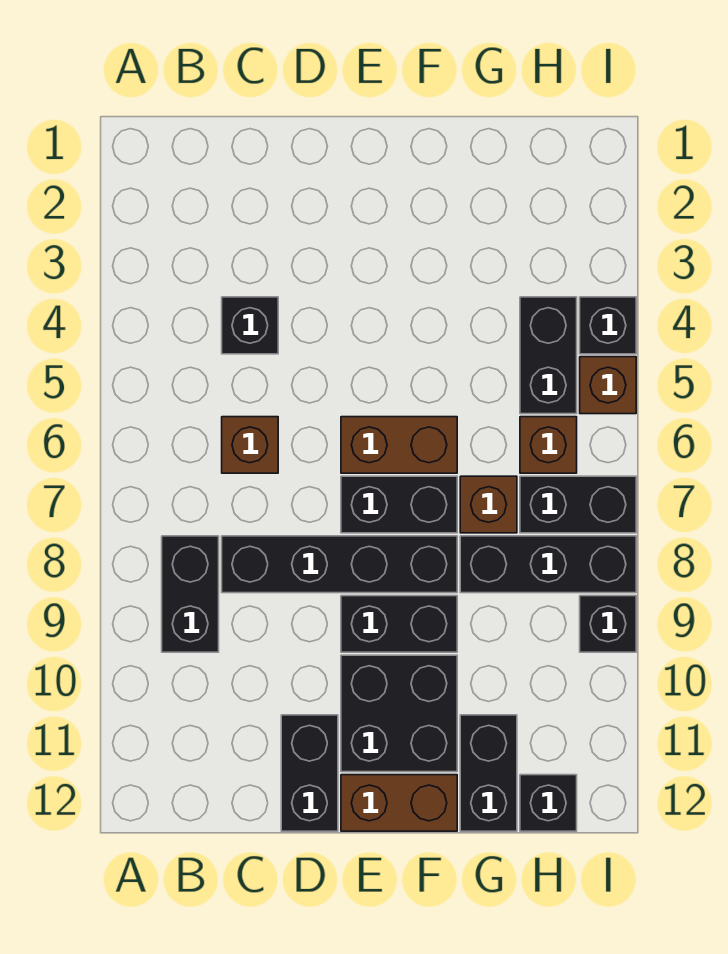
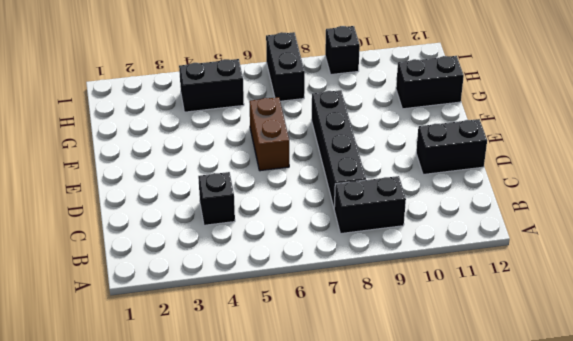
none -> brown 1x1 brick [222,417,278,473]
none -> black 1x2 brick [341,476,457,533]
none -> black 1x2 brick [341,596,457,652]

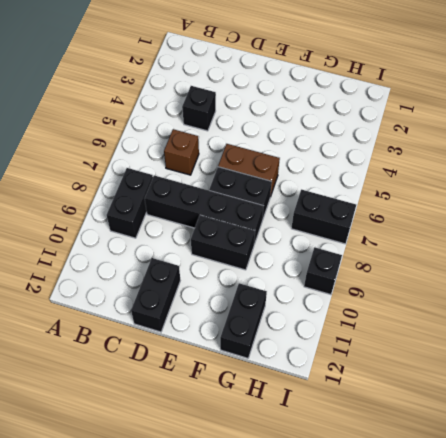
none -> black 2x2 brick [341,655,457,772]
none -> brown 1x2 brick [341,775,457,831]
none -> brown 1x1 brick [460,476,517,533]

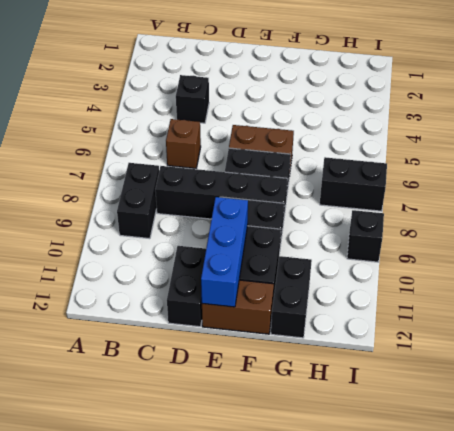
blue 1x3 brick [201,197,248,307] -> none
none -> brown 1x1 brick [460,476,517,533]
none -> black 1x3 brick [460,536,636,593]
none -> black 1x2 brick [520,297,577,414]

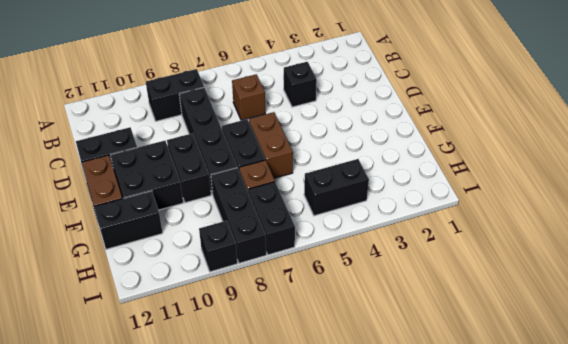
none -> brown 1x1 brick [520,417,577,473]
none -> black 1x1 brick [520,775,577,831]
none -> black 1x1 brick [580,297,636,354]

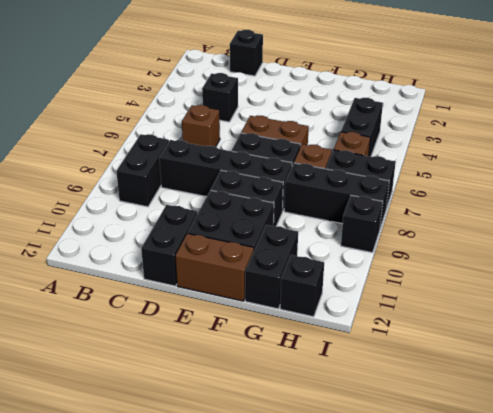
black 1x1 brick [230,30,263,76] -> black 1x1 brick moved to [580,297,636,354]
none -> brown 1x1 brick [580,357,636,414]

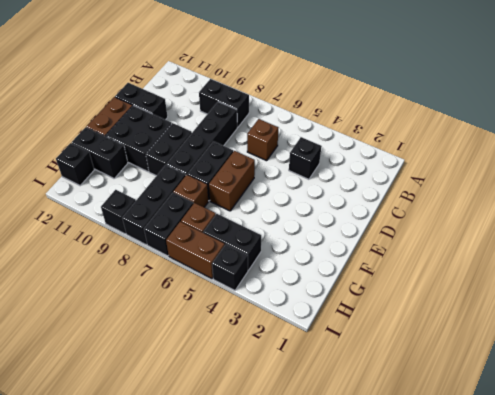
brown 1x2 brick [166,222,225,279] -> brown 1x1 brick [580,357,636,414]

